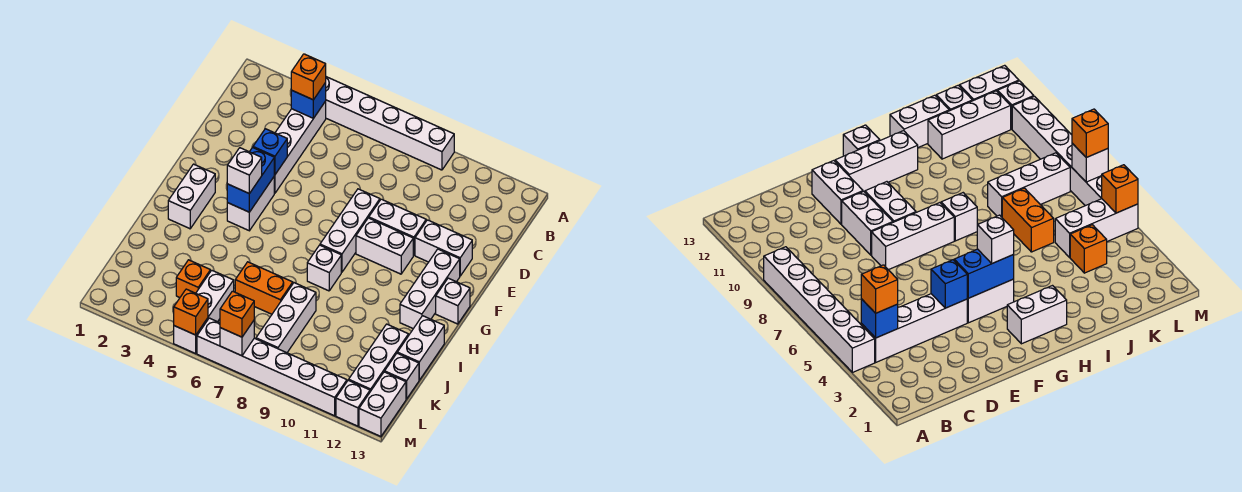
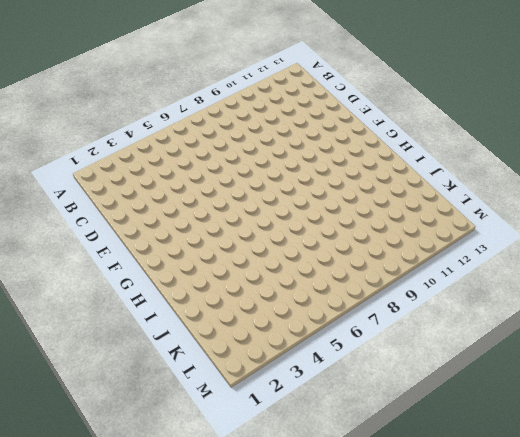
none -> white 1x6 brick [325,77,454,170]
none -> white 1x4 brick [274,101,326,193]
none -> white 1x3 brick [320,189,380,272]

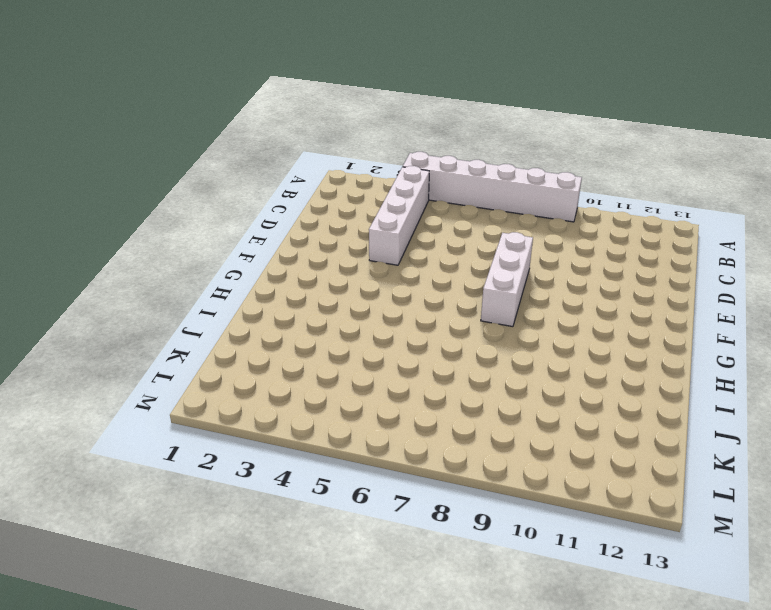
none -> white 1x2 brick [369,199,426,255]
none -> white 1x2 brick [415,220,472,276]
none -> white 1x2 brick [227,177,274,231]

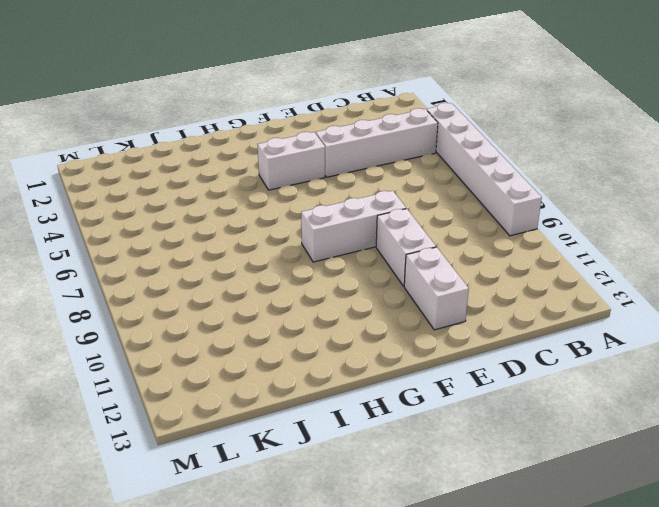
none -> white 1x2 brick [356,218,413,274]
none -> white 1x3 brick [400,249,460,329]
none -> white 1x2 brick [168,164,215,229]

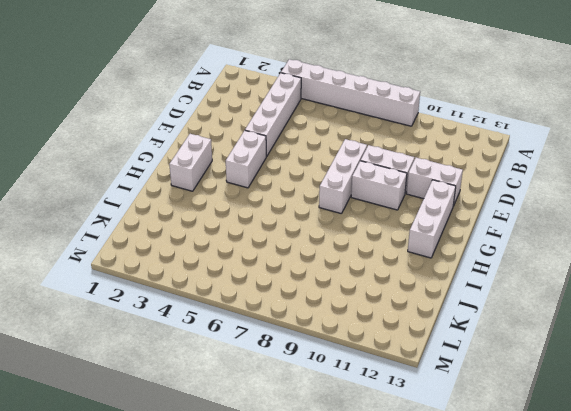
none -> white 1x1 brick [436,278,470,324]
none -> white 1x1 brick [307,245,341,291]
none -> white 1x2 brick [397,316,444,380]

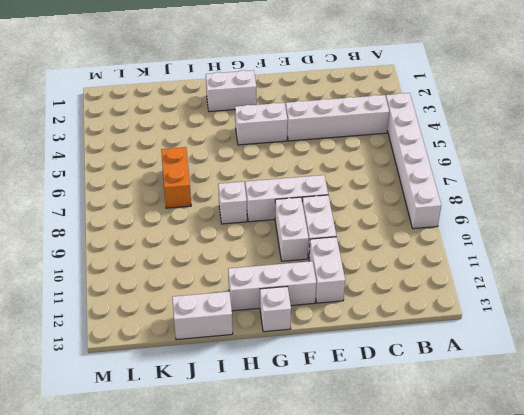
none -> white 1x3 brick [256,283,316,353]
none -> white 1x3 brick [349,324,408,392]
none -> orange 1x1 brick [176,260,210,298]

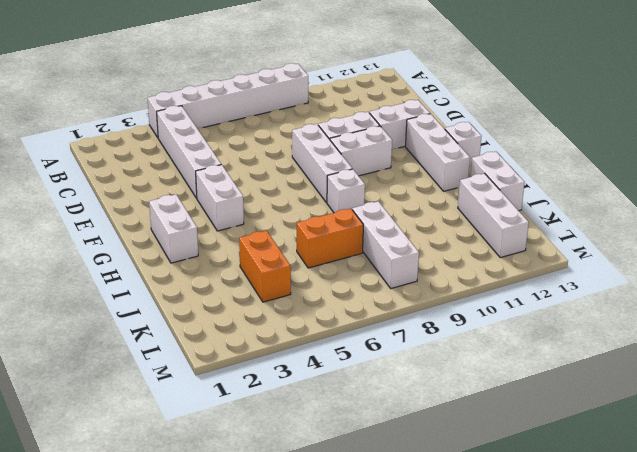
orange 1x2 brick [239,231,291,302] -> orange 1x1 brick [176,260,210,298]
none -> white 1x3 brick [174,270,234,353]
none -> white 1x1 brick [385,353,419,399]
none -> white 1x2 brick [359,372,406,436]

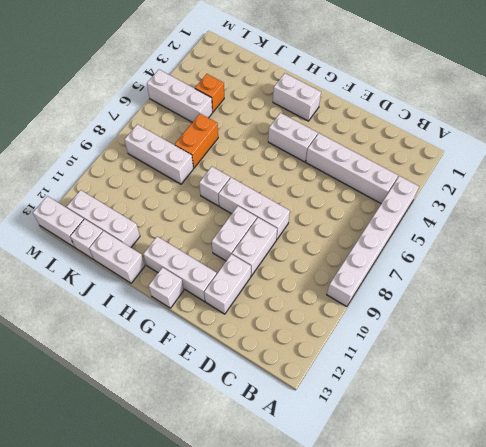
none -> white 1x6 brick [197,318,347,416]
none -> white 1x1 brick [336,380,370,426]
none -> blue 1x1 brick [291,83,326,118]

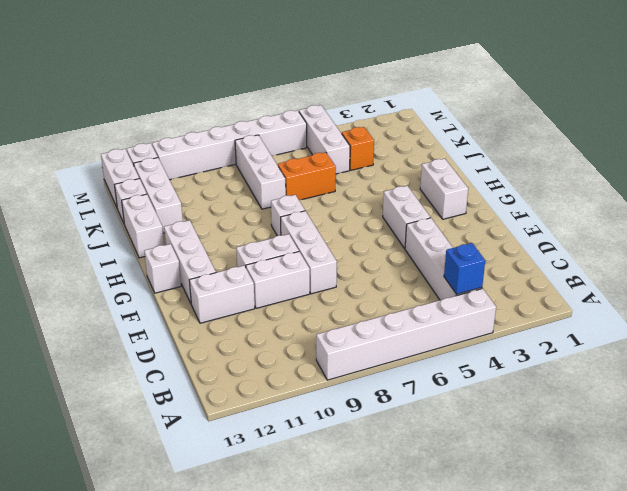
none -> blue 1x1 brick [253,129,287,175]
none -> blue 1x2 brick [227,148,274,212]
none -> orange 1x1 brick [174,289,208,335]

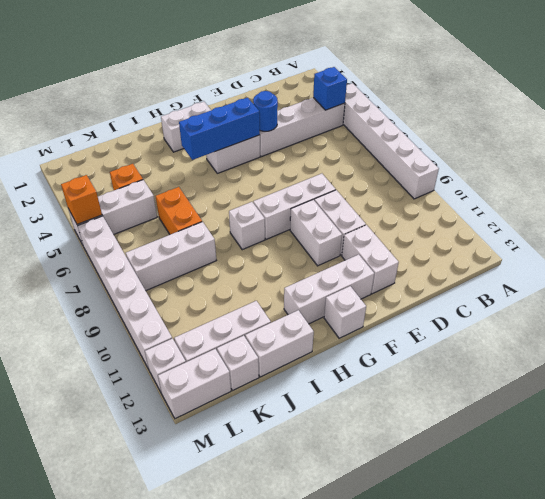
blue 1x1 round brick [253,91,278,131] -> blue 1x1 brick [253,129,287,175]
blue 1x3 brick [179,98,260,160] -> blue 1x2 brick [227,148,274,212]
none -> white 1x1 brick [220,321,254,356]
none -> orange 1x1 brick [291,54,326,100]
none -> white 1x1 brick [227,148,262,193]

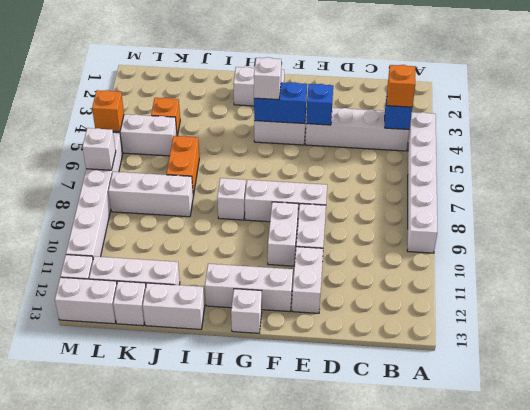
none -> orange 1x1 brick [220,291,254,337]

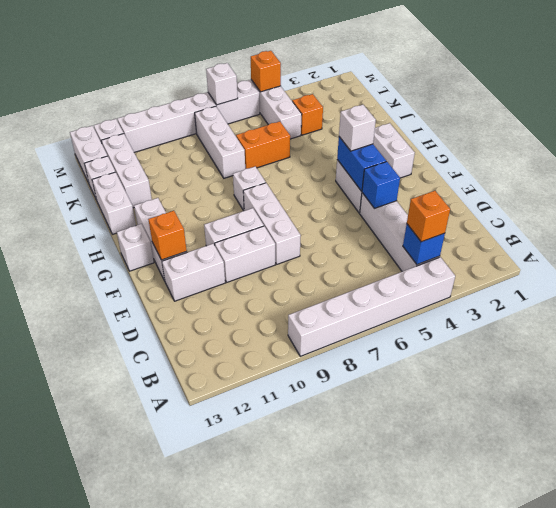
orange 1x1 brick [148,211,187,260] -> orange 1x1 brick moved to [220,291,254,337]

